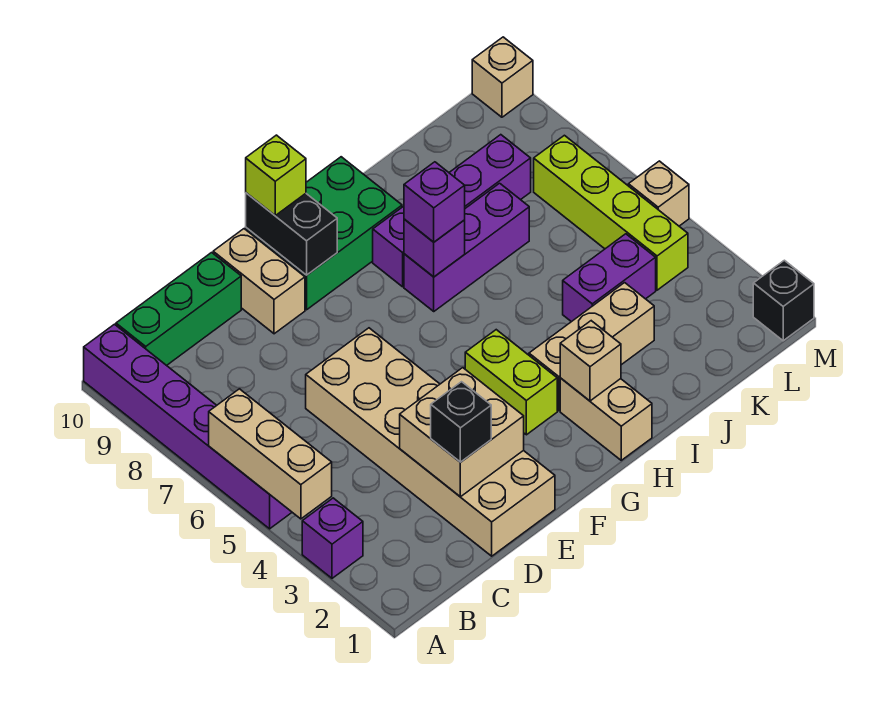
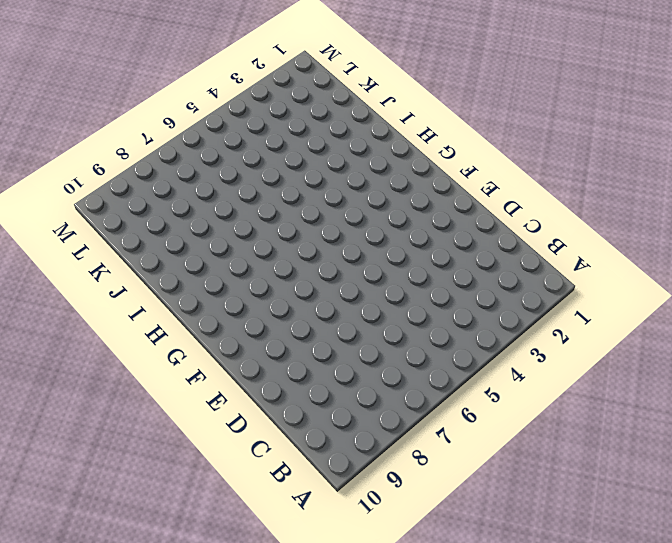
none -> purple 1x1 brick [302,498,363,578]
none -> purple 1x6 brick [84,324,292,529]
none -> green 1x3 brick [116,253,241,366]

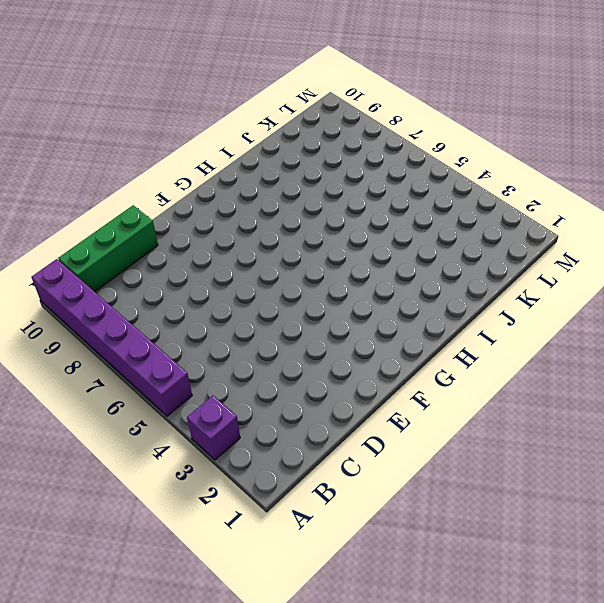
none -> tan 2x6 brick [306,328,555,556]
none -> tan 1x2 brick [213,229,305,334]
none -> green 2x3 brick [246,157,402,310]

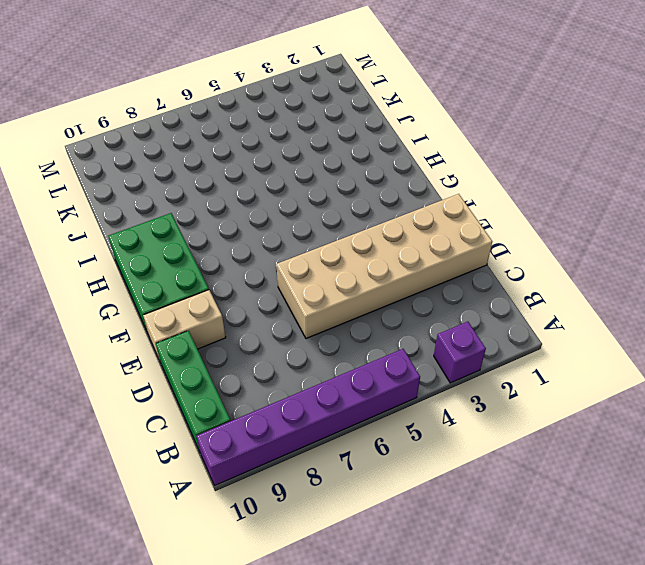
none -> lime 1x2 brick [465,330,557,435]
none -> tan 1x2 brick [560,378,652,460]
none -> tan 1x3 brick [529,283,654,411]

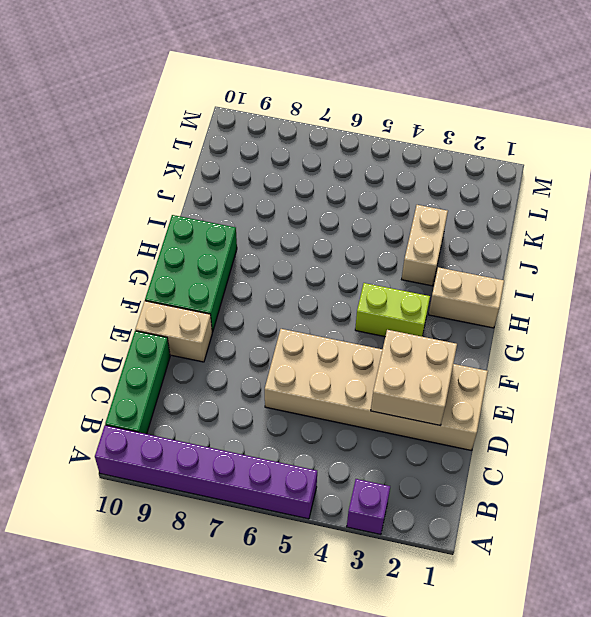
tan 1x2 brick [402,205,448,286] -> tan 1x3 brick [529,283,654,411]
none -> purple 1x3 brick [404,183,529,311]
none -> purple 1x4 brick [373,135,531,287]
none -> purple 1x2 brick [563,234,656,322]

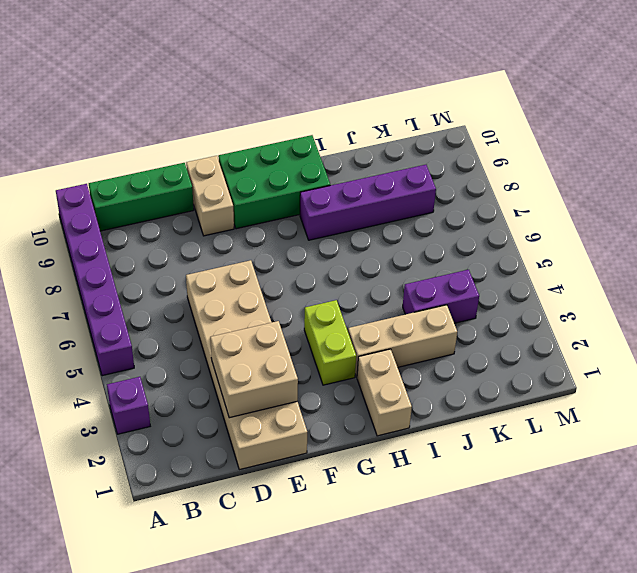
none -> purple 1x3 brick [404,183,529,311]
none -> lime 1x4 brick [534,135,688,290]
none -> black 1x1 brick [753,260,814,341]

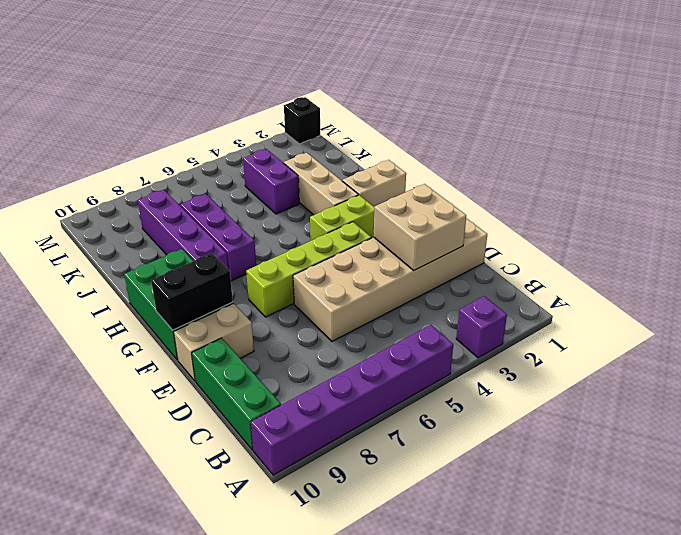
lime 1x4 brick [246,222,371,317] -> lime 1x4 brick moved to [534,135,688,290]
none -> tan 1x1 brick [628,161,689,226]
none -> tan 1x1 brick [472,37,533,117]
none -> tan 1x3 brick [209,389,332,519]

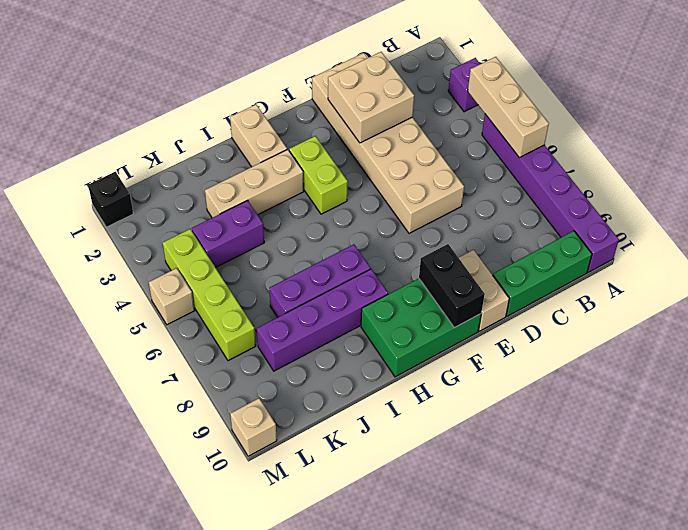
none -> tan 1x1 brick [560,321,621,401]
none -> purple 1x1 brick [404,219,465,277]
none -> black 1x1 brick [431,382,491,462]

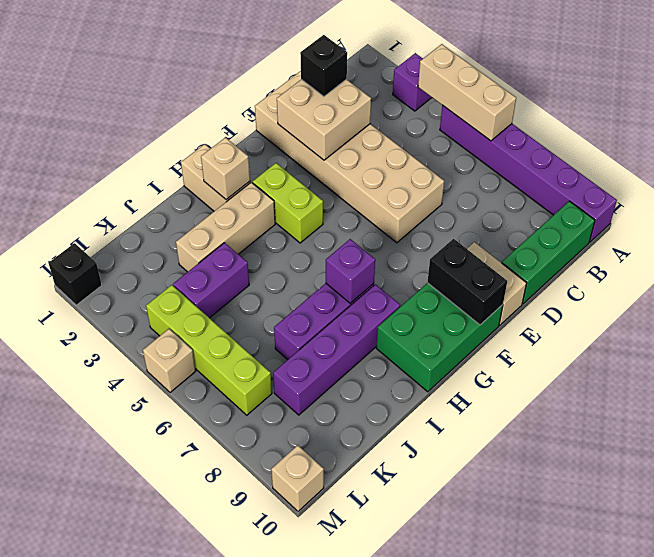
none -> lime 1x1 brick [246,135,306,215]
none -> purple 1x1 brick [404,162,465,242]

